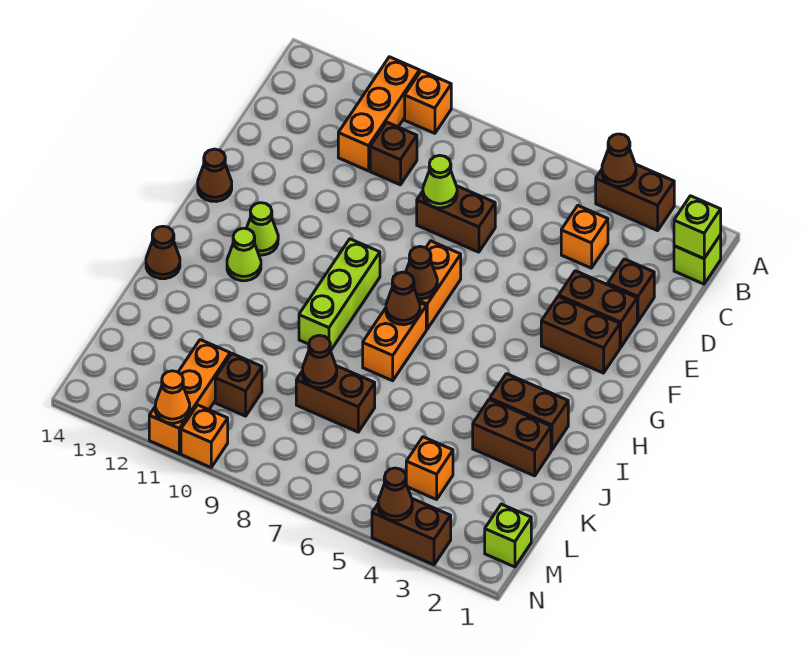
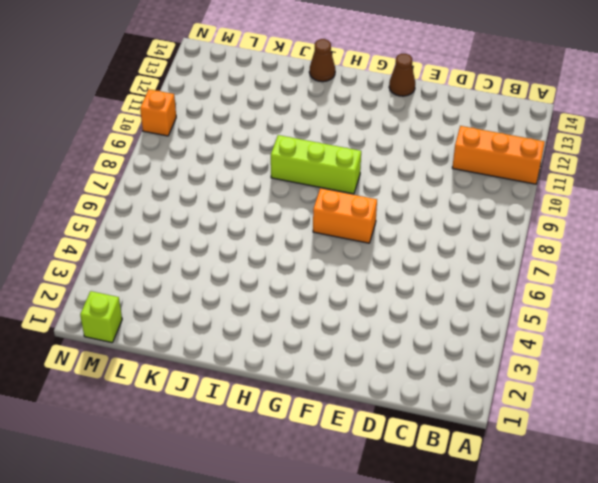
none -> brown 1x2 brick [596,164,674,231]
none -> orange 1x1 brick [405,71,451,133]
none -> lime 1x1 brick [674,235,721,284]
none -> orange 1x1 brick [561,206,608,268]

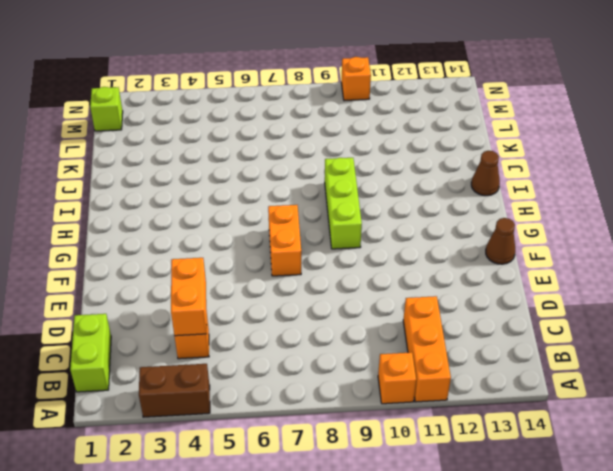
lime 1x2 brick [70,314,111,392] -> lime 1x1 brick [674,235,721,284]
orange 1x2 brick [171,258,207,336] -> orange 1x2 brick moved to [363,302,426,381]
none -> brown 1x1 brick [370,122,417,185]
none -> brown 1x1 brick [608,259,654,322]
none -> brown 1x2 brick [417,186,495,252]
none -> brown 1x2 brick [559,271,637,347]

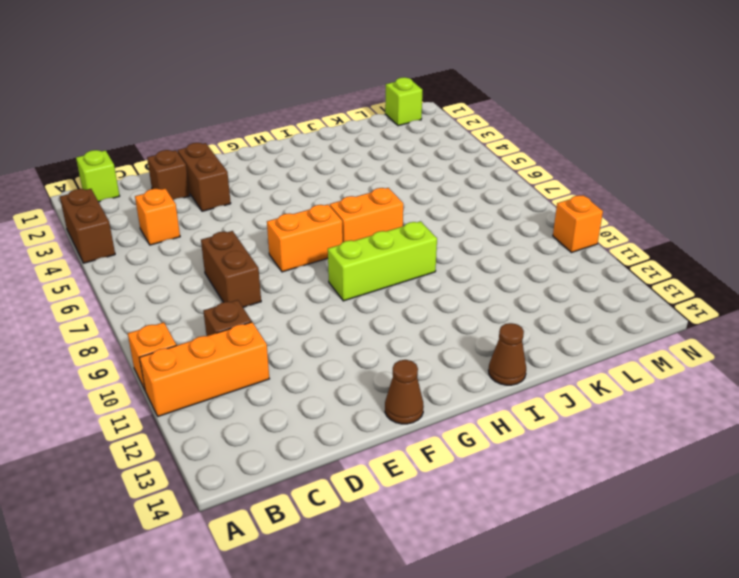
none -> brown 1x2 brick [541,296,620,373]
none -> lime 1x1 cone [246,203,278,255]
none -> lime 1x1 cone [227,228,261,281]
none -> brown 1x2 brick [490,374,568,450]

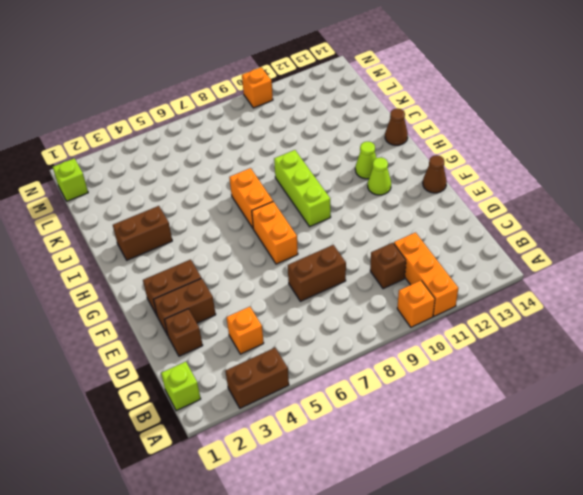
none -> brown 1x2 brick [473,399,551,476]
none -> brown 1x2 brick [296,366,375,432]
none -> orange 1x1 brick [406,437,453,499]
none -> brown 1x1 brick [215,354,262,416]

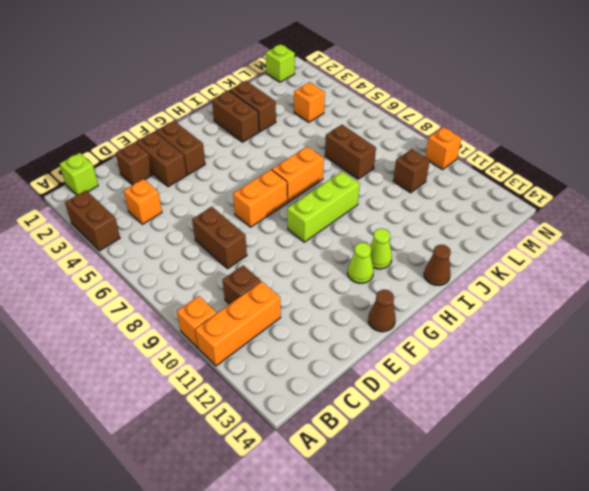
none -> orange 1x3 brick [149,340,230,454]
none -> brown 1x2 brick [372,499,451,565]
none -> brown 1x1 cone [602,134,636,186]
none -> lime 1x1 brick [674,196,721,259]

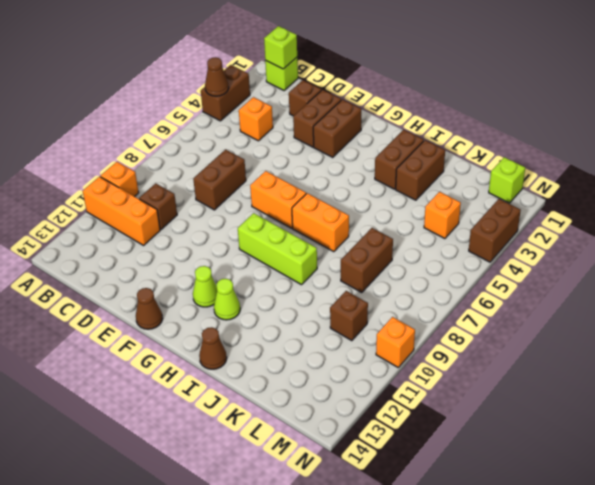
none -> orange 1x3 brick [149,340,230,454]
none -> lime 1x1 cone [423,155,457,208]
none -> brown 1x1 cone [405,247,437,299]
none -> brown 1x1 cone [386,272,420,325]

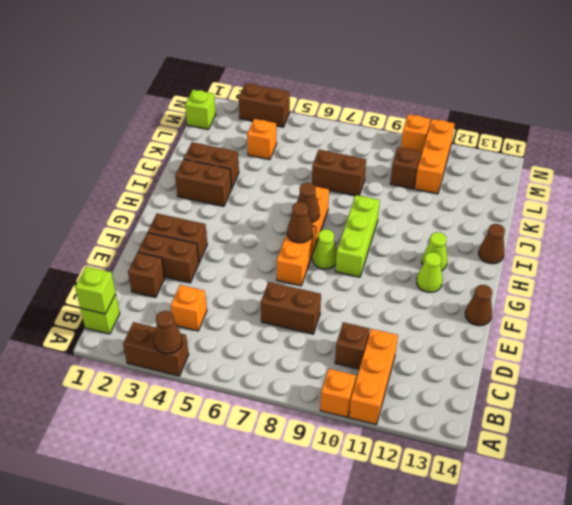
lime 1x1 cone [313,229,337,269] -> lime 1x1 cone moved to [423,155,457,208]
none -> brown 1x1 cone [303,335,337,388]
none -> brown 1x1 cone [378,468,412,520]
none -> orange 1x1 cone [155,371,190,423]

